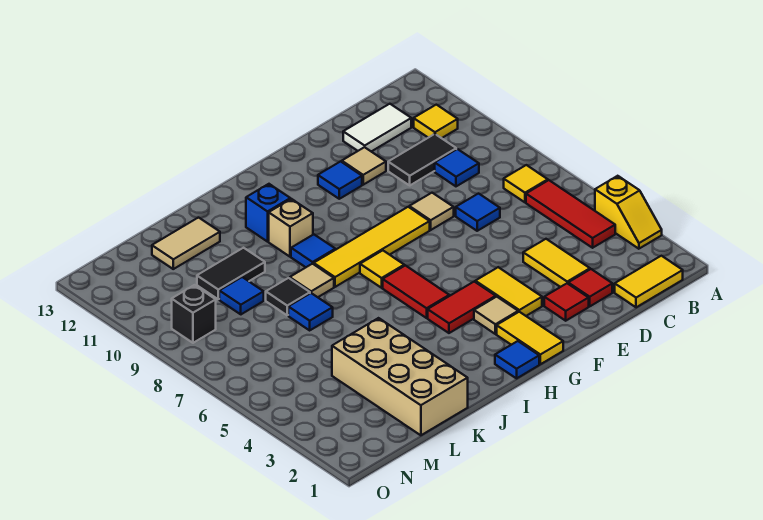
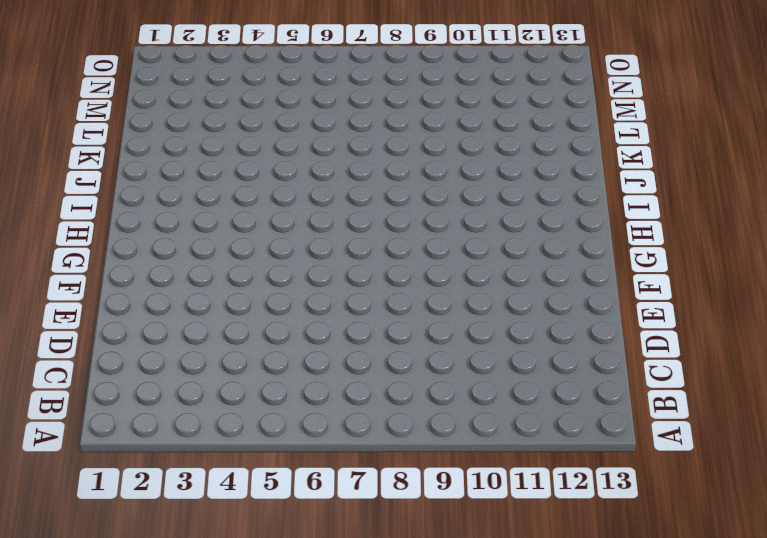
none -> yellow 1x2 slope [595,176,662,249]
none -> yellow 1x2 tile [615,256,683,307]
none -> red 1x3 tile [526,180,615,248]
none -> yellow 1x1 tile [504,165,548,202]

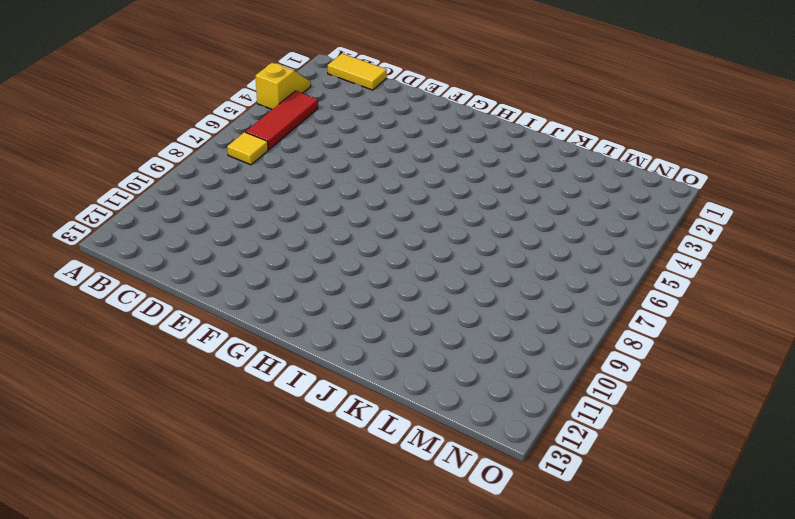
none -> yellow 1x1 tile [414,105,458,138]
none -> blue 1x1 tile [435,149,479,186]
none -> black 1x2 tile [388,134,456,185]
none -> white 1x2 tile [343,104,411,152]

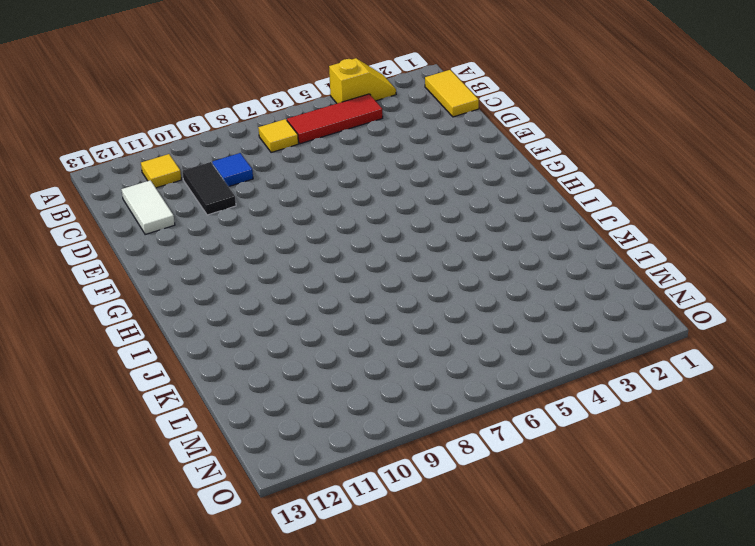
none -> red 1x1 tile [568,269,612,306]
none -> yellow 1x2 tile [523,239,590,287]
none -> blue 1x1 tile [456,194,500,231]
none -> red 1x1 tile [544,283,589,321]

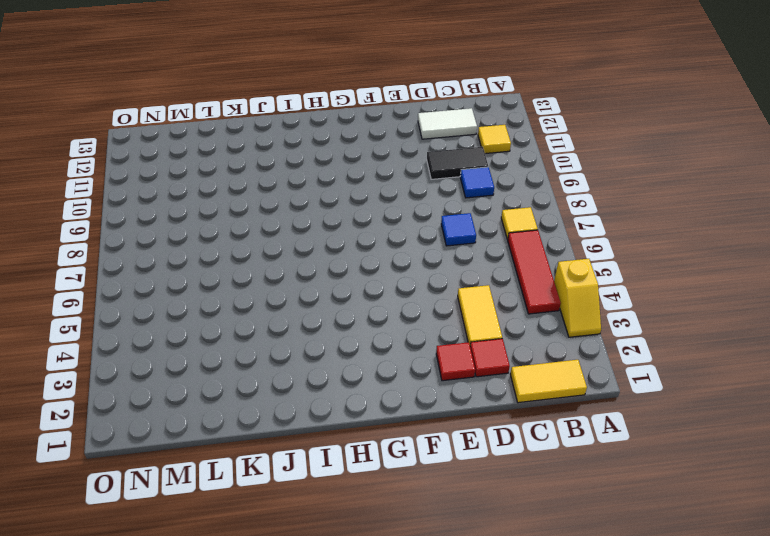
none -> tan 1x1 tile [409,193,454,230]
none -> tan 1x1 tile [342,147,386,185]
none -> yellow 1x2 tile [475,267,542,316]
none -> yellow 1x4 tile [314,207,430,287]

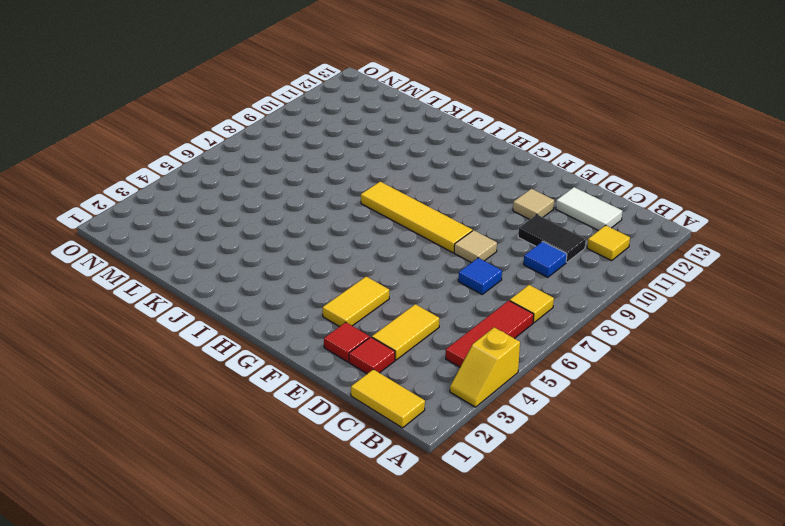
none -> blue 1x1 tile [318,161,362,199]
none -> yellow 1x2 tile [497,312,563,364]
none -> tan 1x1 tile [474,297,518,334]
none -> red 1x2 tile [428,282,496,333]

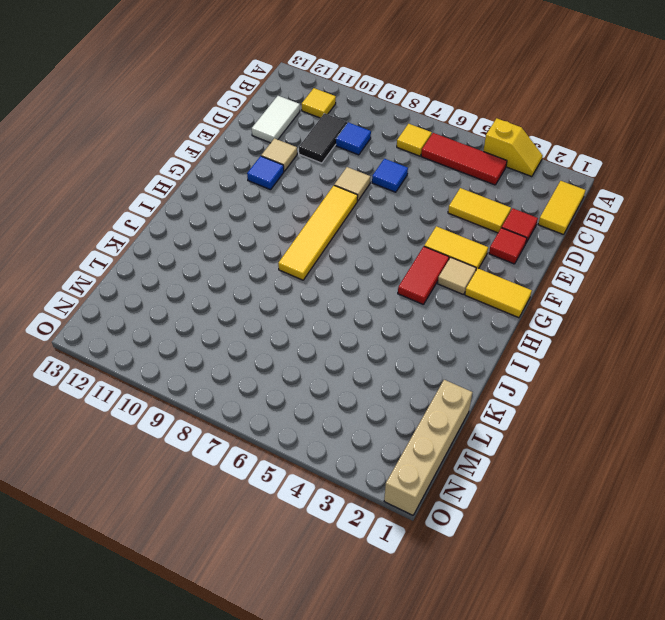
tan 1x4 brick [384,380,473,515] -> tan 2x4 brick [332,318,468,435]
none -> blue 1x1 tile [495,341,539,378]
none -> red 1x2 tile [383,265,449,318]
none -> yellow 1x1 tile [360,250,404,288]
none -> blue 1x1 tile [291,234,335,267]

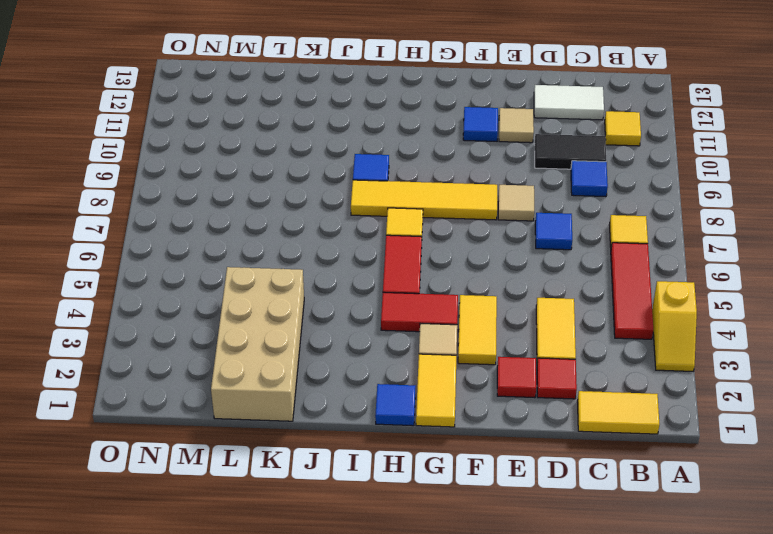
none -> tan 1x1 brick [269,199,313,257]
none -> blue 1x1 brick [246,184,290,242]
none -> tan 1x1 tile [290,264,334,297]
none -> blue 1x1 tile [288,293,333,330]

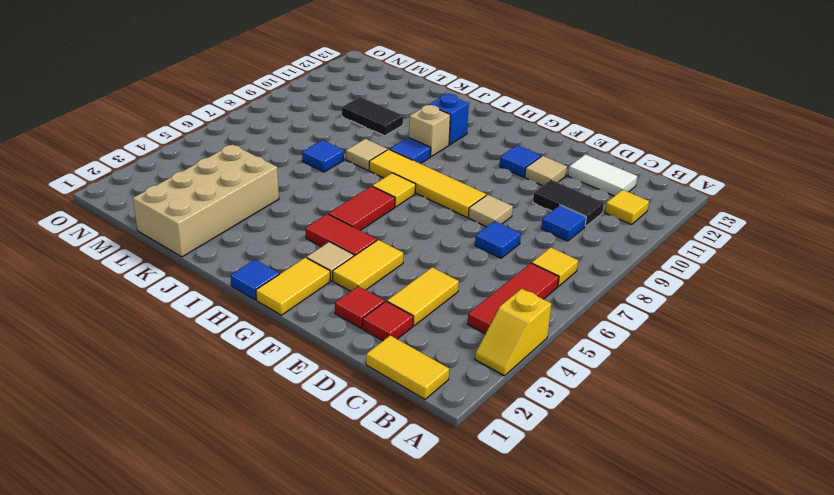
none -> black 1x1 tile [266,278,310,315]
none -> tan 1x2 tile [152,218,220,269]
none -> blue 1x1 tile [219,277,264,314]
none -> black 1x1 brick [172,285,216,343]

